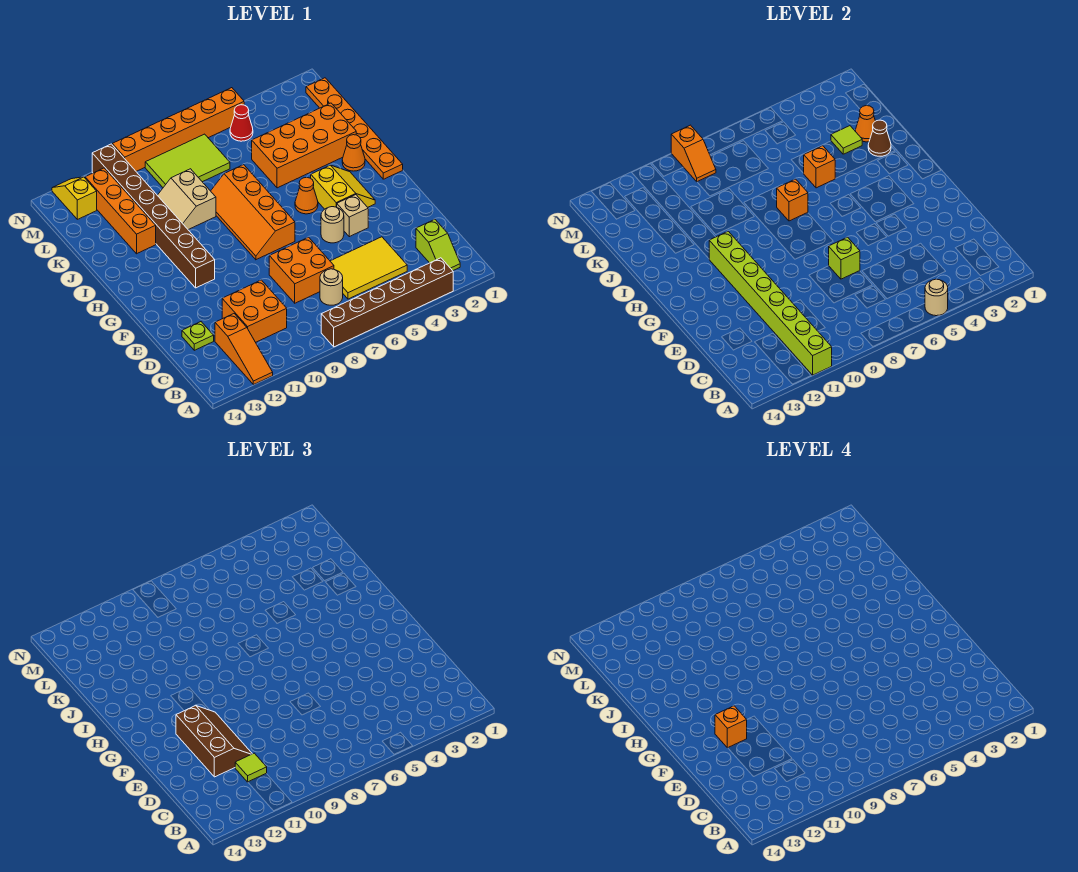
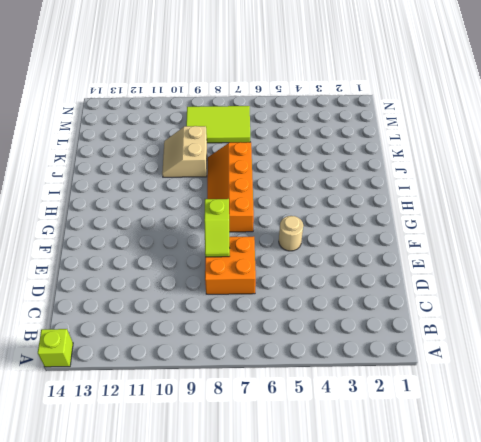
lime 1x1 brick [38,329,73,367] -> lime 1x1 brick moved to [829,237,860,279]
lime 1x2 slope [204,199,230,257] -> lime 1x2 slope moved to [416,219,460,271]
none -> brown 1x6 brick [321,258,453,347]
none -> orange 1x3 slope [215,314,273,385]
none -> yellow 2x3 tile [330,237,407,299]
none -> tan 1x1 round brick [320,269,343,305]

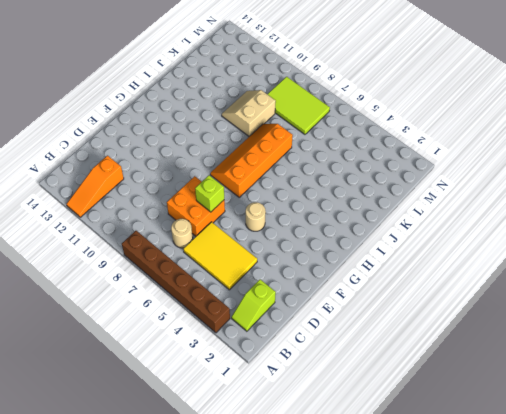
none -> orange 2x2 brick [222,280,287,342]
none -> lime 1x1 plate [182,322,214,350]
none -> tan 1x1 brick [337,195,368,237]
none -> yellow 2x2 slope [311,165,375,209]

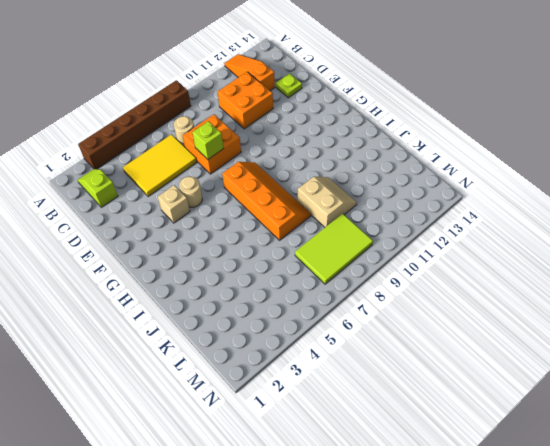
none -> yellow 2x2 slope [311,165,375,209]
none -> brown 1x8 brick [92,144,215,288]
none -> orange 1x6 plate [306,78,403,179]
none -> orange 1x1 cone [295,178,318,214]

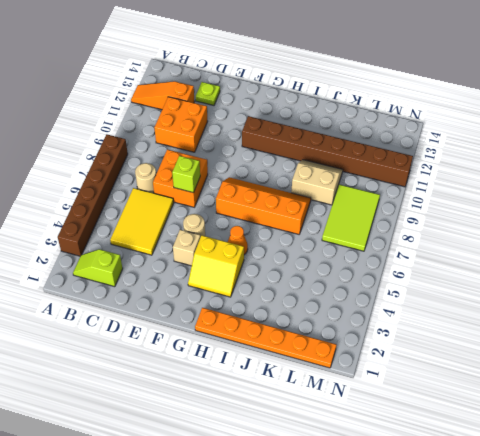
none -> orange 1x1 cone [342,135,365,171]
none -> orange 2x4 brick [252,103,356,188]
none -> orange 1x4 brick [85,168,156,254]
none -> red 1x1 cone [230,105,253,141]

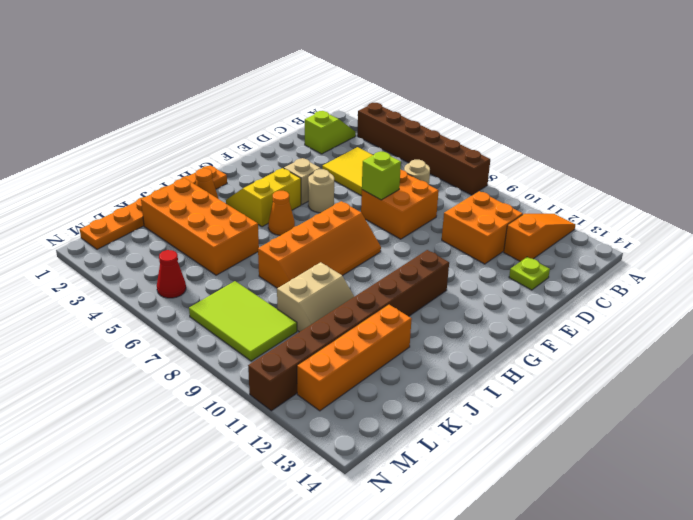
none -> yellow 1x2 slope [52,177,97,219]
none -> orange 1x6 brick [112,88,244,171]
none -> tan 1x1 round brick [925,279,948,316]
none -> lime 1x8 brick [709,231,832,375]

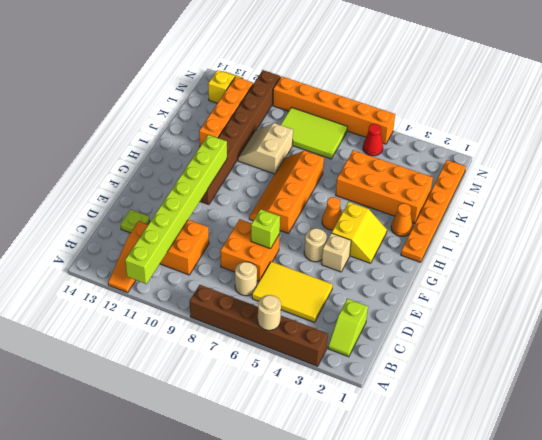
none -> orange 1x1 brick [777,179,808,221]
none -> brown 1x1 cone [868,120,891,156]
none -> orange 1x1 brick [804,146,835,188]
none -> orange 1x1 cone [855,106,875,142]

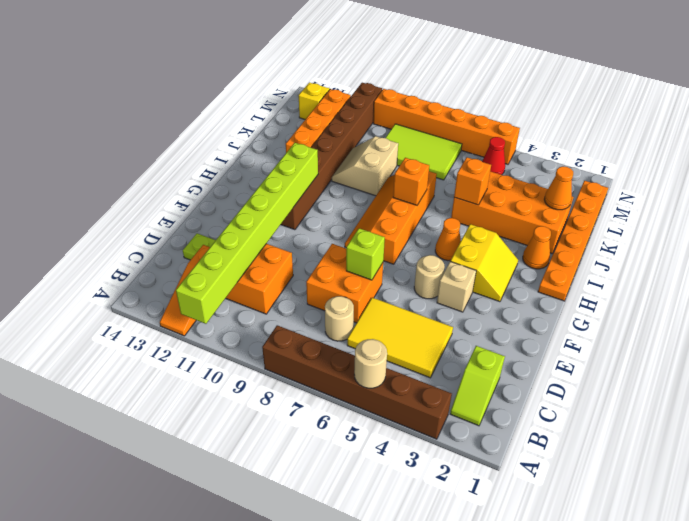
none -> brown 1x1 cone [868,120,891,156]
none -> lime 1x1 tile [831,126,862,154]
none -> orange 1x2 slope [671,125,716,182]
none -> lime 1x1 tile [235,753,267,782]

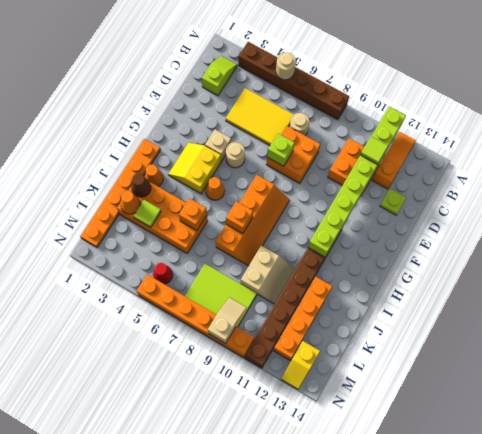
tan 1x2 slope [208,298,247,343] -> orange 1x2 slope [671,125,716,182]
none -> brown 2x3 slope [176,706,252,777]
none -> orange 1x1 brick [715,706,747,748]

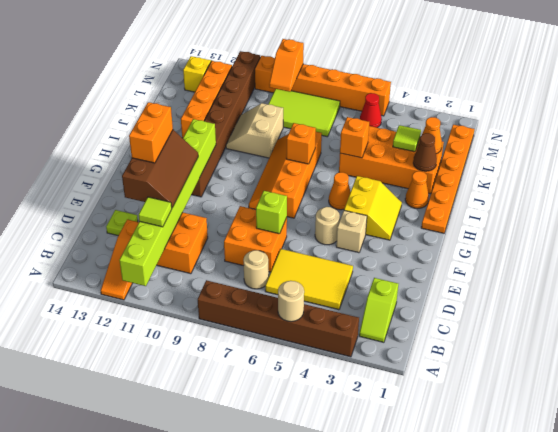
orange 1x2 brick [129,102,173,163] -> orange 1x1 brick [715,706,747,748]

